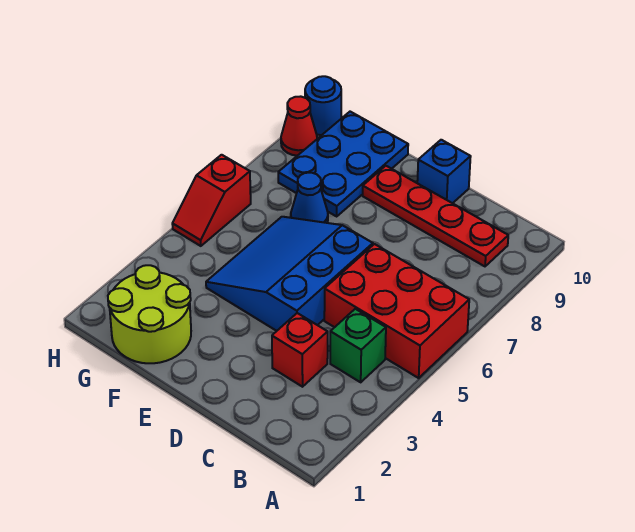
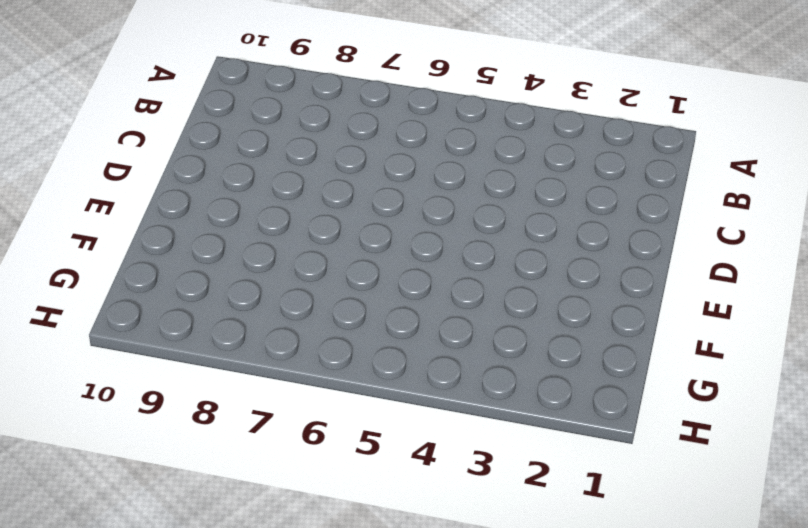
none -> red 2x3 brick [324,244,469,378]
none -> green 1x1 brick [330,309,386,382]
none -> red 1x4 plate [363,166,508,266]

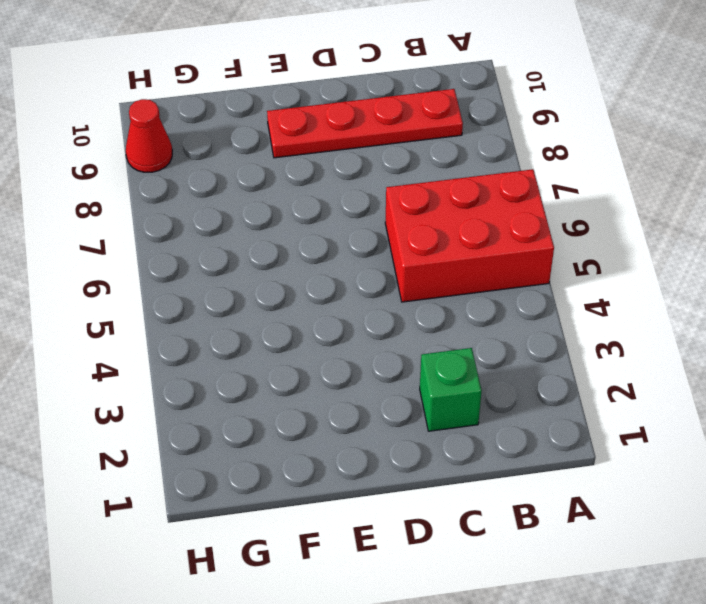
green 1x1 brick [420,348,482,431] -> green 1x1 brick moved to [330,309,386,382]
none -> red 1x1 brick [272,313,328,387]
none -> blue 3x3 slope [206,217,373,331]
none -> blue 1x1 brick [417,140,471,203]

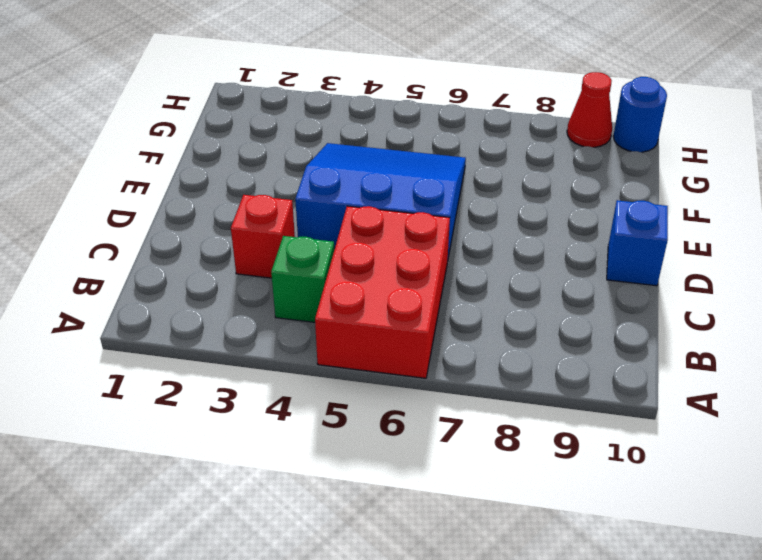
none -> red 1x4 plate [363,166,508,266]
none -> lime 2x2 round brick [108,265,191,363]
none -> blue 1x1 cone [291,173,328,223]

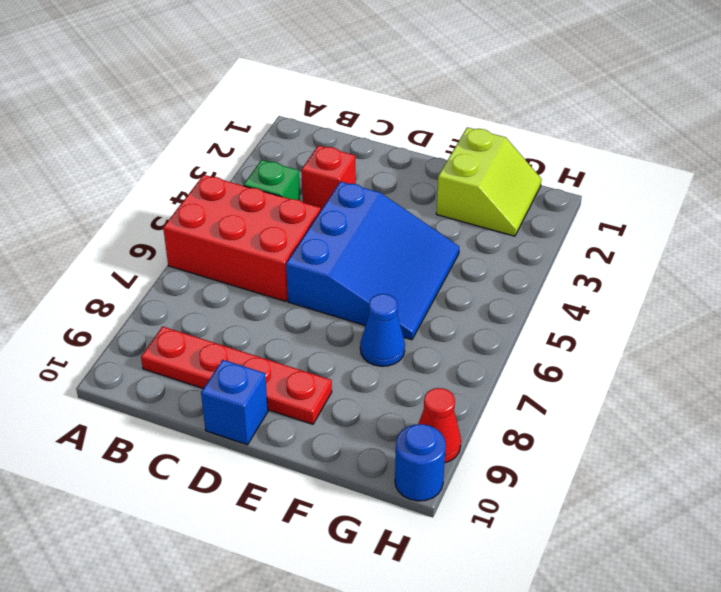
lime 2x2 slope [436,127,541,236] -> lime 2x2 round brick [108,265,191,363]
none -> blue 2x3 plate [278,112,408,216]
none -> red 1x2 slope [172,155,251,246]

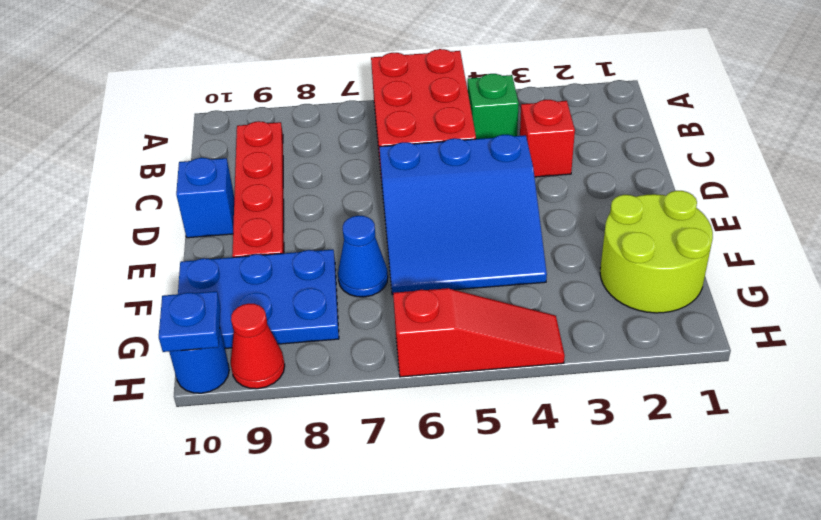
red 1x3 slope [393,288,565,377] -> red 1x2 slope [172,155,251,246]
blue 1x1 plate [159,291,220,352] -> none

